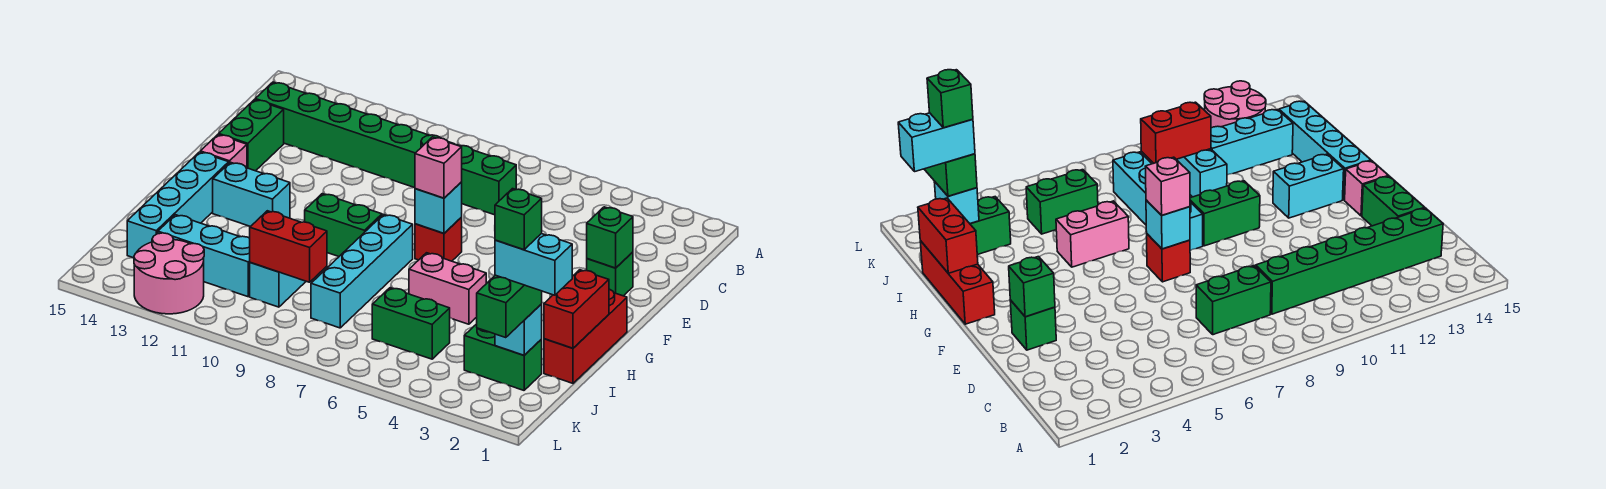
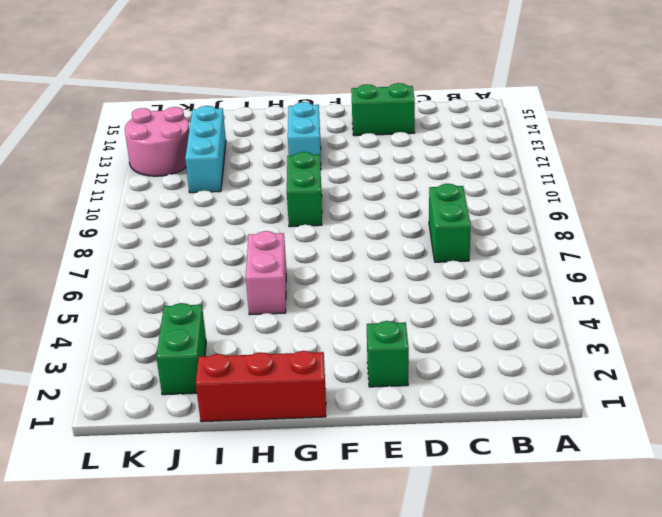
none -> green 1x6 brick [255,82,454,188]
none -> red 1x1 brick [415,218,462,261]
none -> pink 1x1 brick [200,134,247,168]

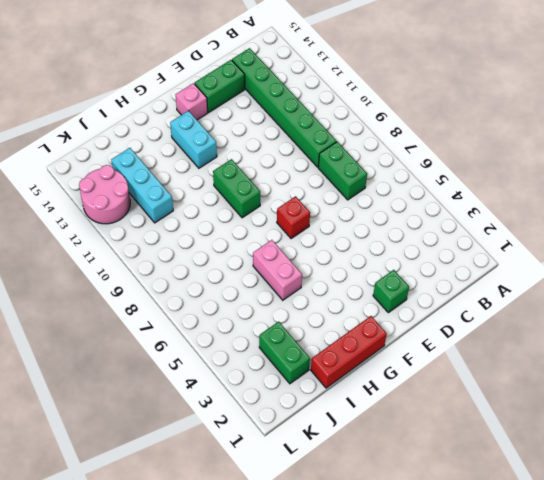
none -> cyan 1x4 brick [311,215,413,328]
none -> cyan 1x4 brick [127,152,229,258]
none -> cyan 1x2 brick [250,263,306,307]

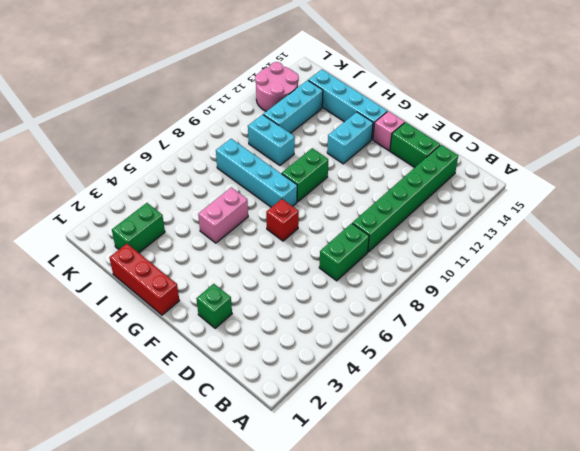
none -> green 1x2 brick [372,288,450,359]
none -> green 1x1 brick [587,207,633,268]
none -> cyan 1x1 brick [415,182,462,233]

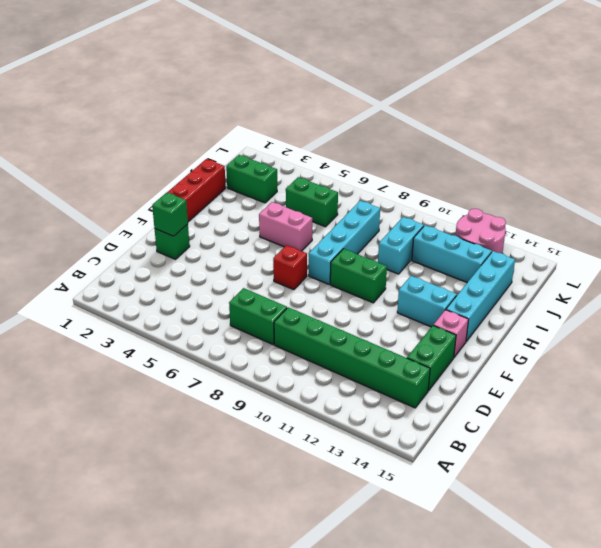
none -> cyan 1x1 brick [415,182,462,233]
none -> red 1x2 brick [544,270,609,348]
none -> cyan 1x1 brick [495,304,542,355]

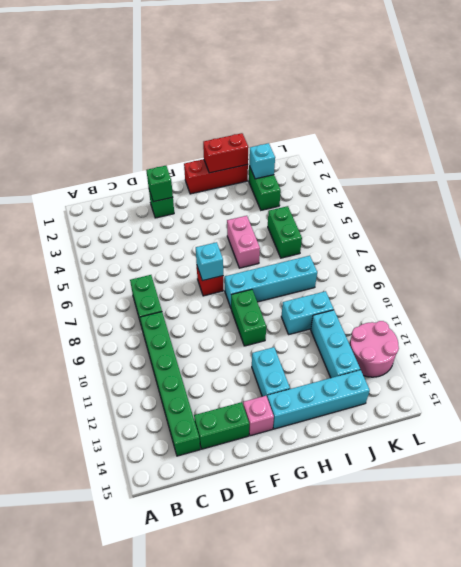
none -> red 1x2 brick [250,211,327,282]
none -> pink 1x1 brick [415,137,462,198]
none -> green 1x2 brick [477,275,542,338]

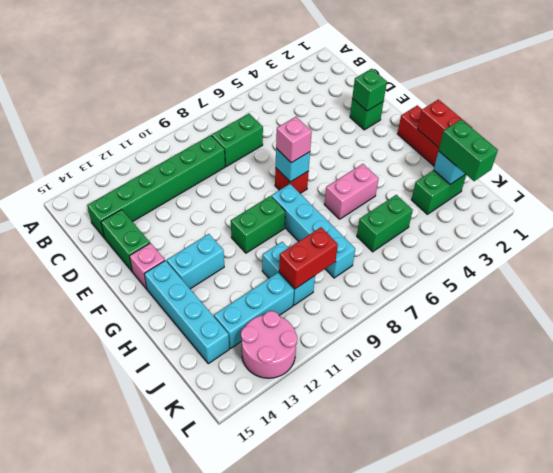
none -> cyan 1x2 brick [495,234,572,295]
none -> green 1x1 brick [495,189,542,250]

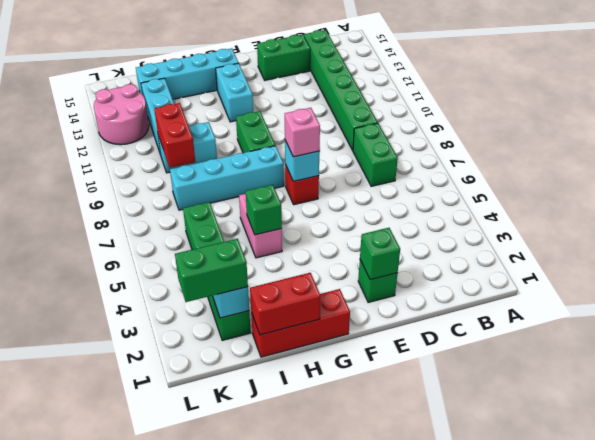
green 1x1 brick [246,185,282,235] -> green 1x1 brick moved to [495,189,542,250]
none -> pink 1x1 brick [200,134,247,168]
none -> cyan 1x2 brick [495,234,572,295]

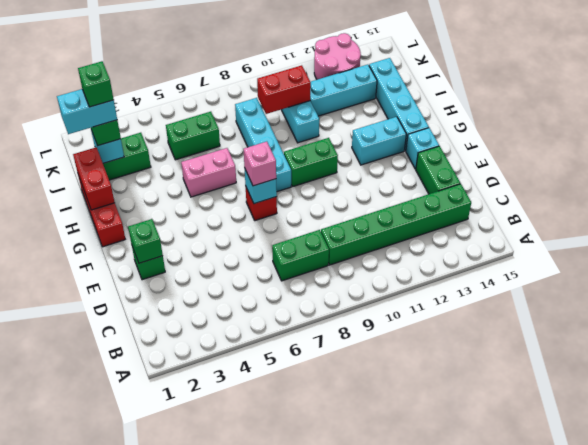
cyan 1x1 brick [406,128,439,169] -> pink 1x1 brick [200,134,247,168]

